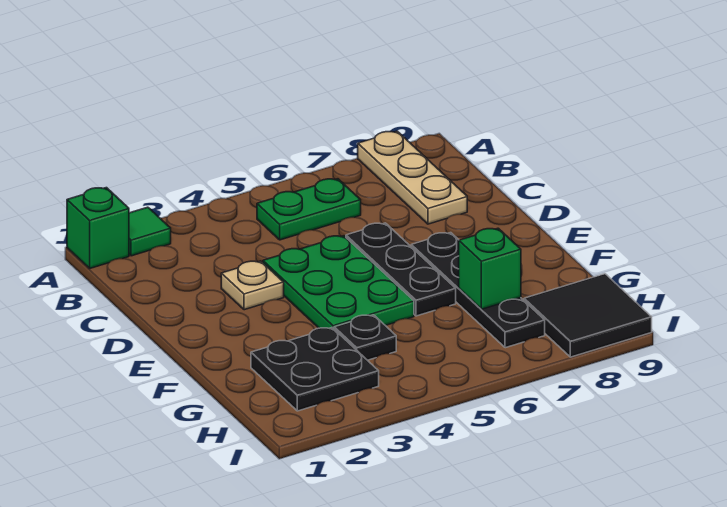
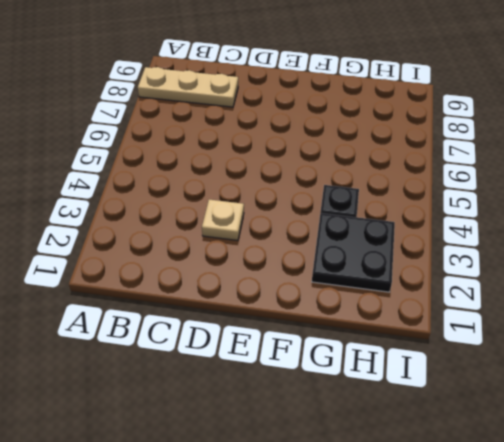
none -> green 1x1 brick [67,188,129,268]
none -> green 1x1 tile [129,207,171,256]
none -> green 1x2 plate [257,179,361,240]

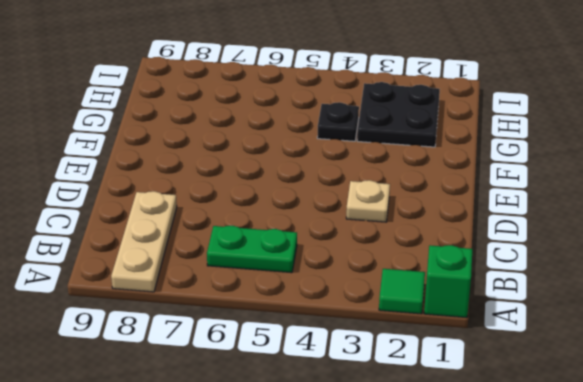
none -> green 2x3 plate [263,236,414,329]
none -> black 1x3 plate [346,223,456,316]
none -> black 1x4 plate [411,233,545,348]

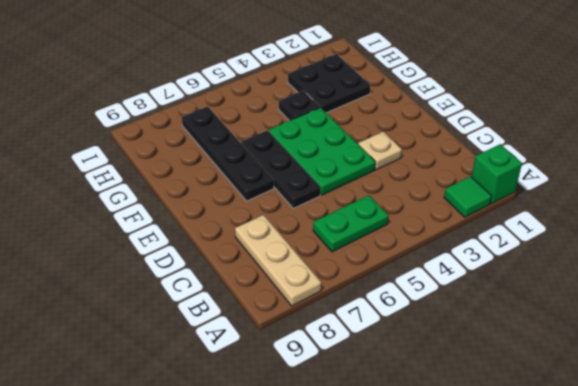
none -> black 2x2 tile [524,274,652,357]
none -> green 1x1 brick [459,228,521,309]

